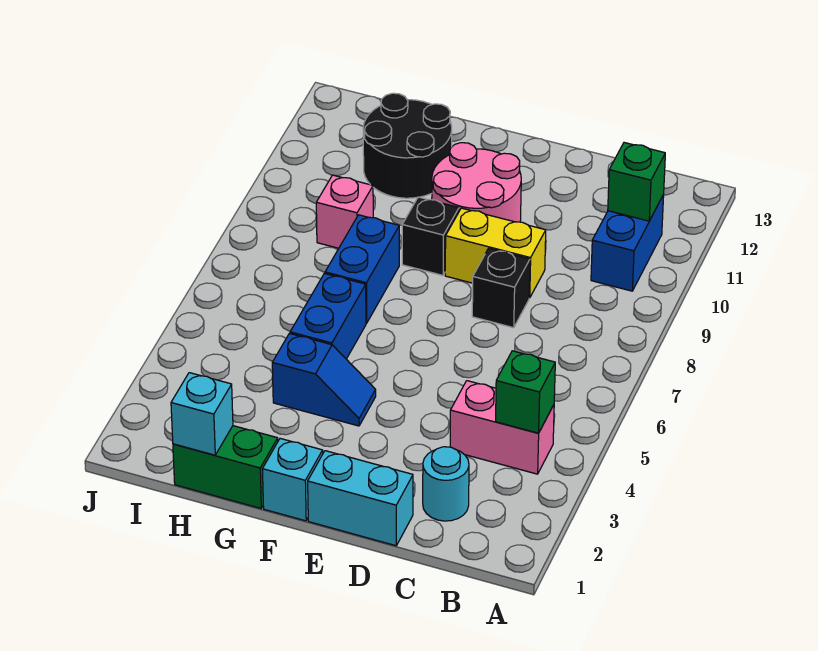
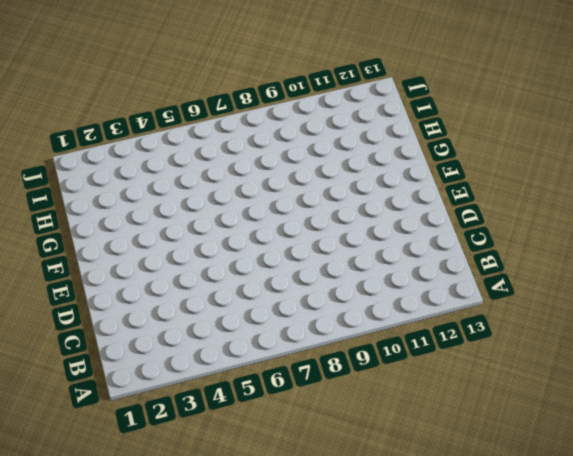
none -> pink 1x2 brick [450,381,554,474]
none -> blue 1x2 brick [591,194,664,291]
none -> cyan 1x1 round brick [423,447,469,521]

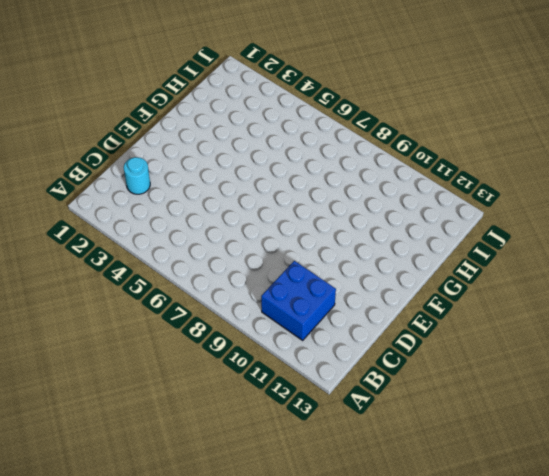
blue 2x2 brick [261,261,336,340] -> blue 1x2 brick [591,194,664,291]
none -> pink 1x2 brick [450,381,554,474]
none -> cyan 1x2 brick [308,451,413,546]
none -> black 1x1 brick [472,248,530,328]

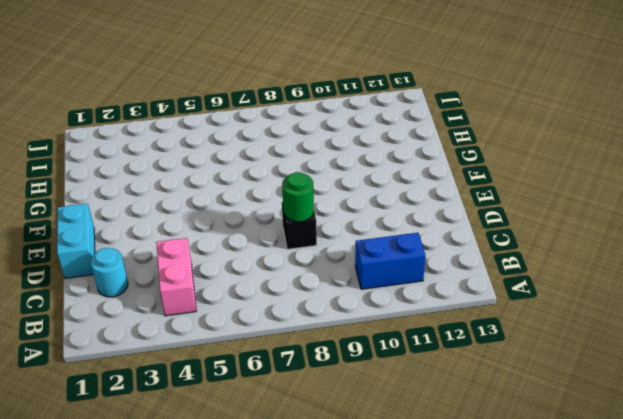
green 1x1 round brick [282,172,314,222] -> none
none -> yellow 1x2 brick [445,208,546,298]
none -> pink 2x2 round brick [432,143,521,222]
none -> cyan 1x1 brick [262,438,323,521]

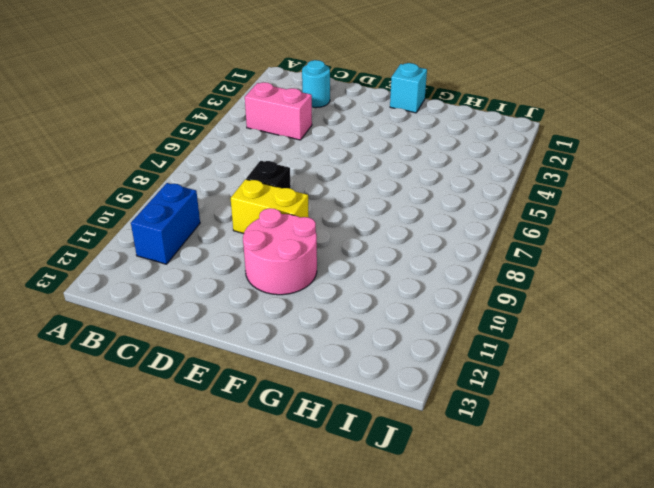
none -> cyan 1x2 brick [308,451,413,546]
none -> blue 1x2 slope [272,333,376,426]
none -> black 1x1 brick [402,197,459,275]

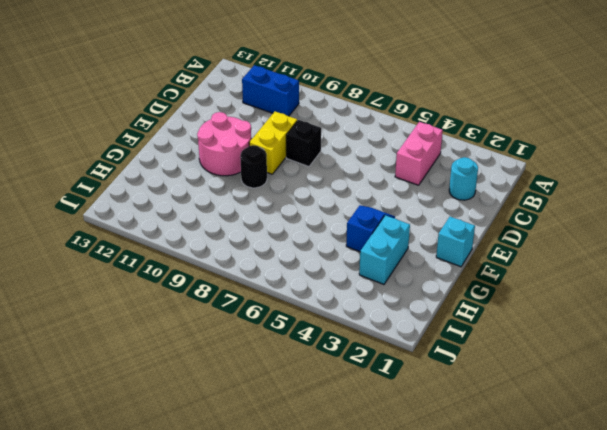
black 1x1 round brick [240,145,267,188] -> black 1x1 brick [402,197,459,275]
cyan 1x2 brick [359,215,410,284] -> cyan 1x2 brick moved to [308,451,413,546]
none -> green 1x2 brick [173,426,278,508]
none -> blue 1x2 brick [290,273,366,359]
none -> blue 1x2 brick [325,215,399,323]

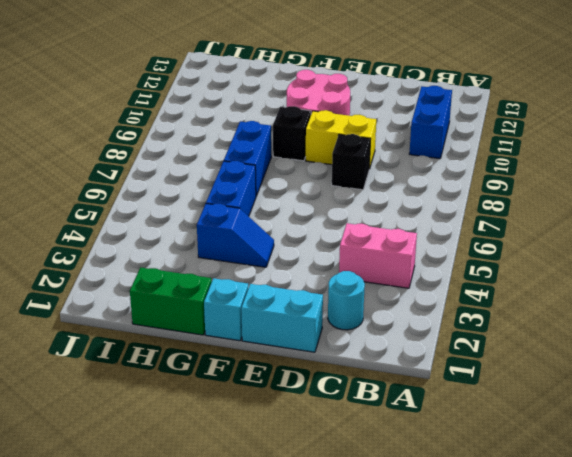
none -> black 2x2 round brick [363,93,452,198]
none -> pink 1x1 brick [316,175,373,248]
none -> green 1x1 brick [496,351,555,433]

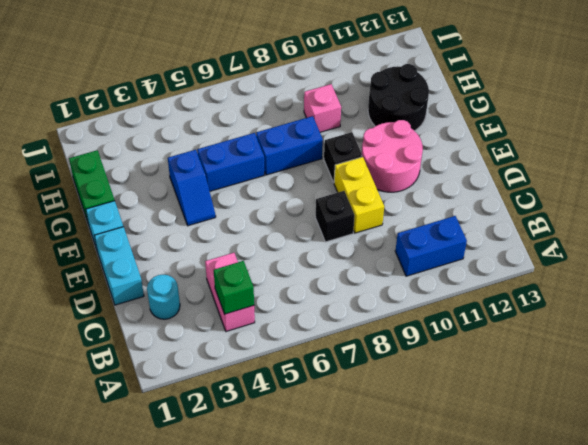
none -> green 1x1 brick [608,143,665,221]
none -> cyan 1x1 brick [171,373,233,455]

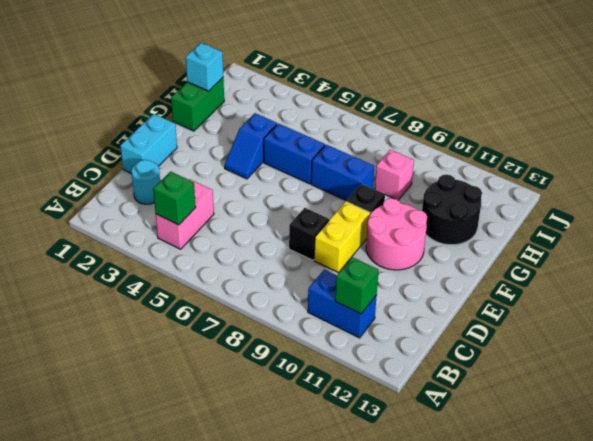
none -> cyan 1x1 brick [262,438,323,521]

